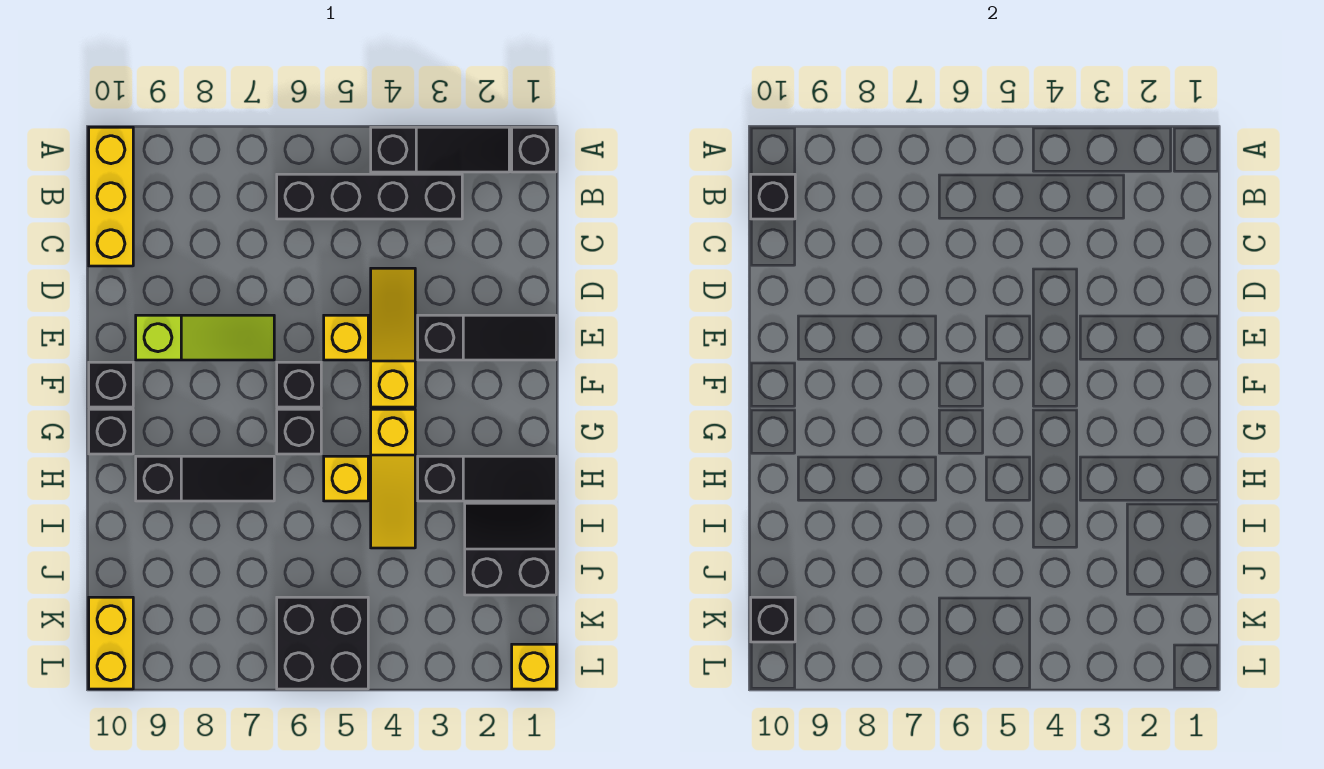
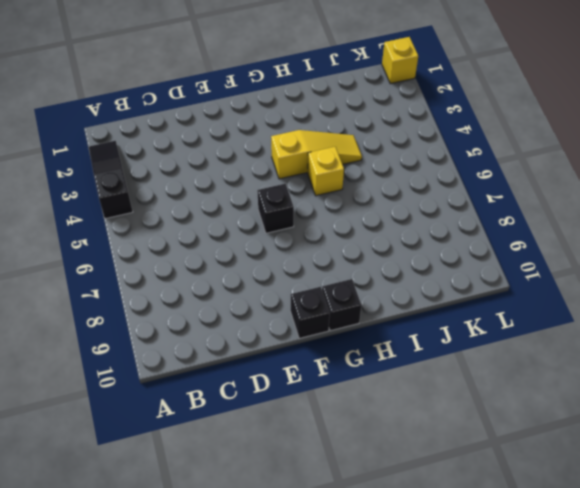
none -> black 1x1 brick [512,127,556,172]
none -> yellow 1x3 brick [89,127,133,266]
none -> black 1x4 brick [277,174,462,219]

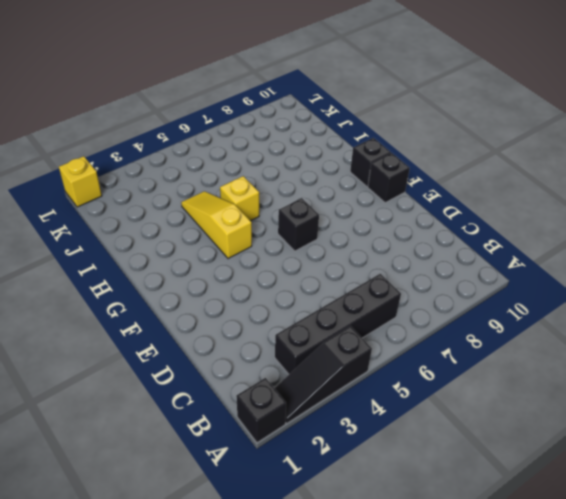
none -> yellow 1x3 brick [89,127,133,266]
none -> yellow 1x3 slope [371,268,415,407]
none -> black 1x3 slope [418,315,556,360]

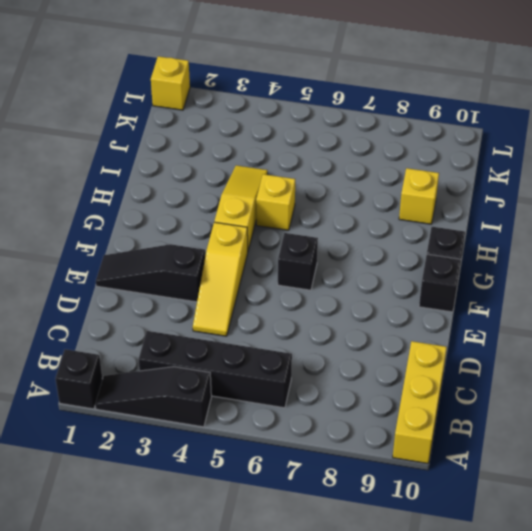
yellow 1x1 brick [399,168,439,224] -> yellow 1x1 brick moved to [324,315,368,360]
none -> lime 1x3 slope [136,315,274,360]
none -> black 1x1 brick [277,409,321,454]
none -> black 1x3 slope [418,456,556,501]

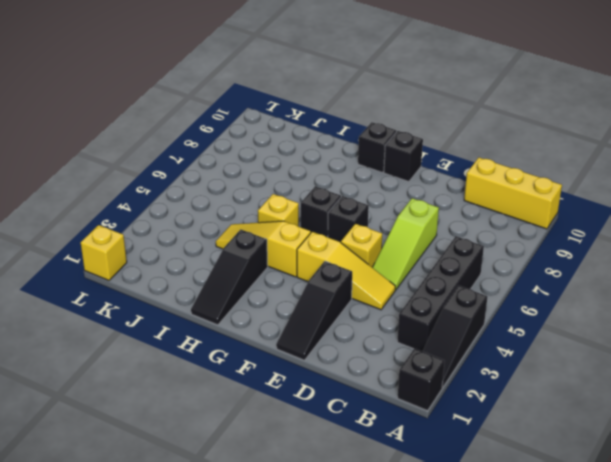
lime 1x3 slope [372,198,439,290] -> lime 1x3 slope moved to [136,315,274,360]
none -> black 1x3 slope [136,456,274,501]
none -> black 2x2 slope [465,503,556,595]
none -> black 2x2 brick [277,597,368,689]

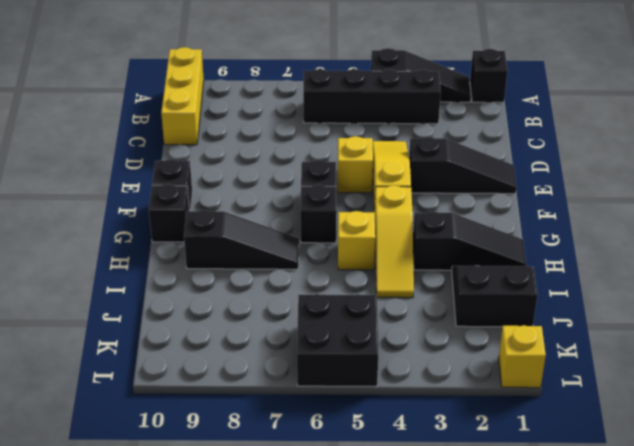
none -> lime 1x3 slope [136,315,274,360]
none -> yellow 1x2 brick [89,597,133,689]
none -> black 1x1 brick [751,174,795,219]

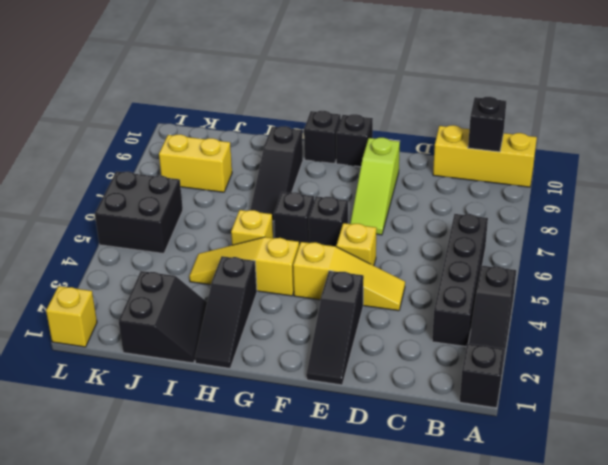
yellow 1x2 brick [159,134,232,192] -> yellow 1x2 brick moved to [89,597,133,689]
none -> black 1x1 brick [751,597,795,642]

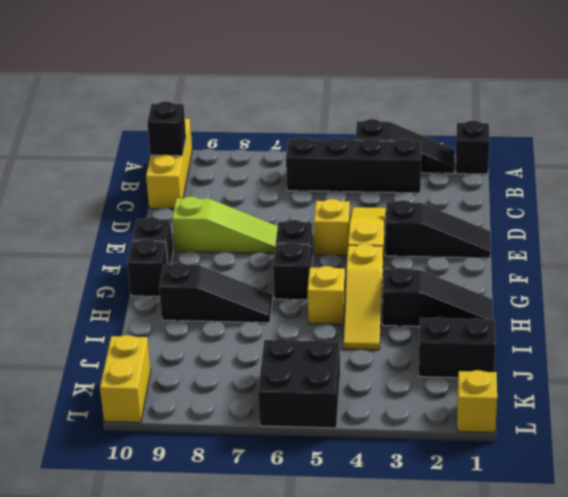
none -> black 1x1 brick [751,597,795,642]

